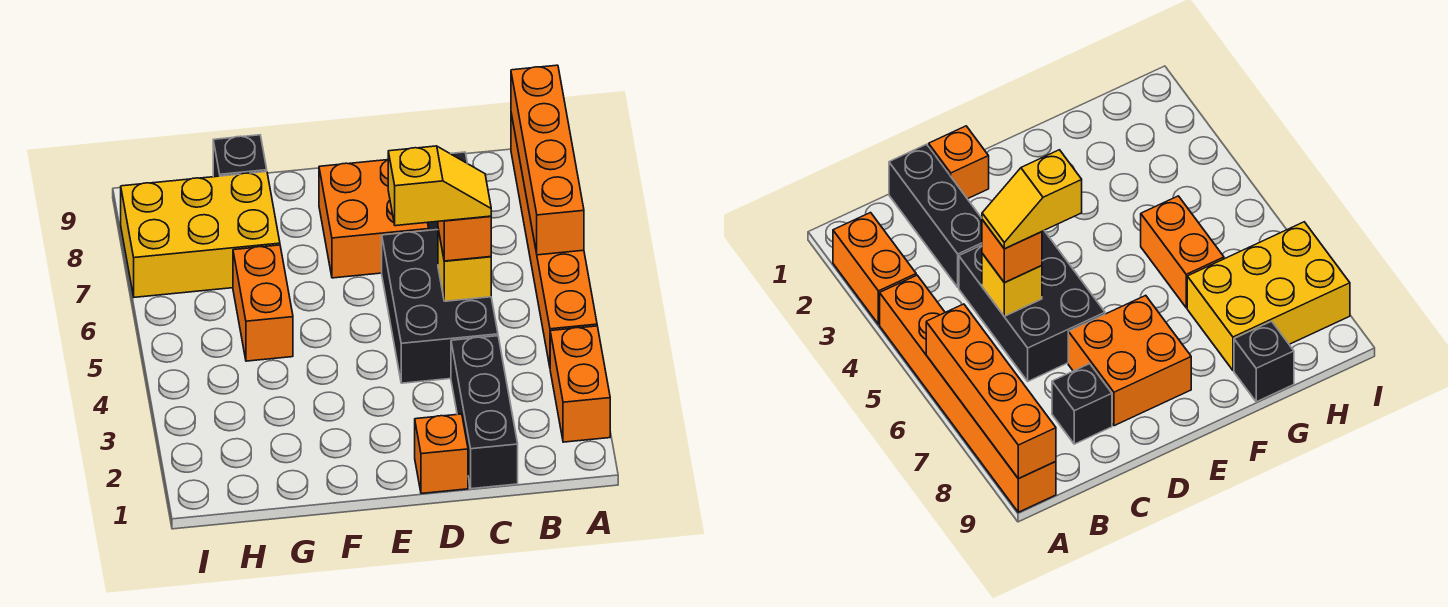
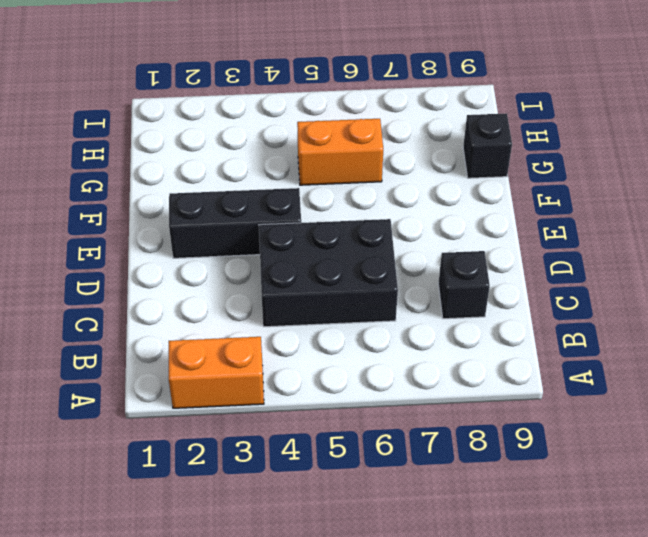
black 1x3 brick [169,188,301,258] -> black 1x3 brick moved to [451,336,518,489]
none -> orange 1x6 brick [511,114,597,366]
none -> orange 1x1 brick [415,414,468,494]
none -> orange 2x2 brick [319,160,429,278]

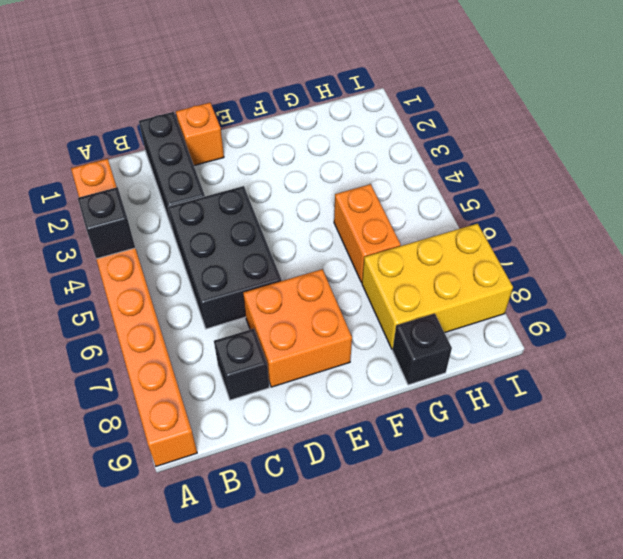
black 1x1 brick [78,187,135,259] -> none
none -> orange 1x4 brick [511,65,584,255]
none -> yellow 1x1 brick [438,229,491,301]
none -> orange 1x1 brick [438,216,491,261]

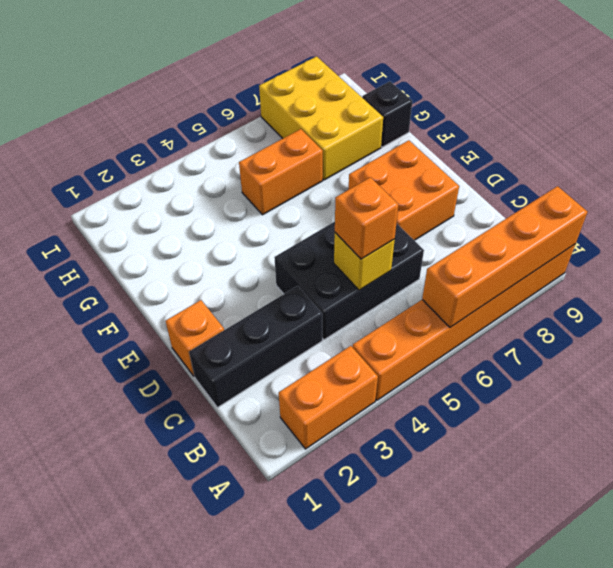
none -> black 1x1 brick [1052,364,1112,444]
none -> yellow 1x2 slope [388,146,491,226]

